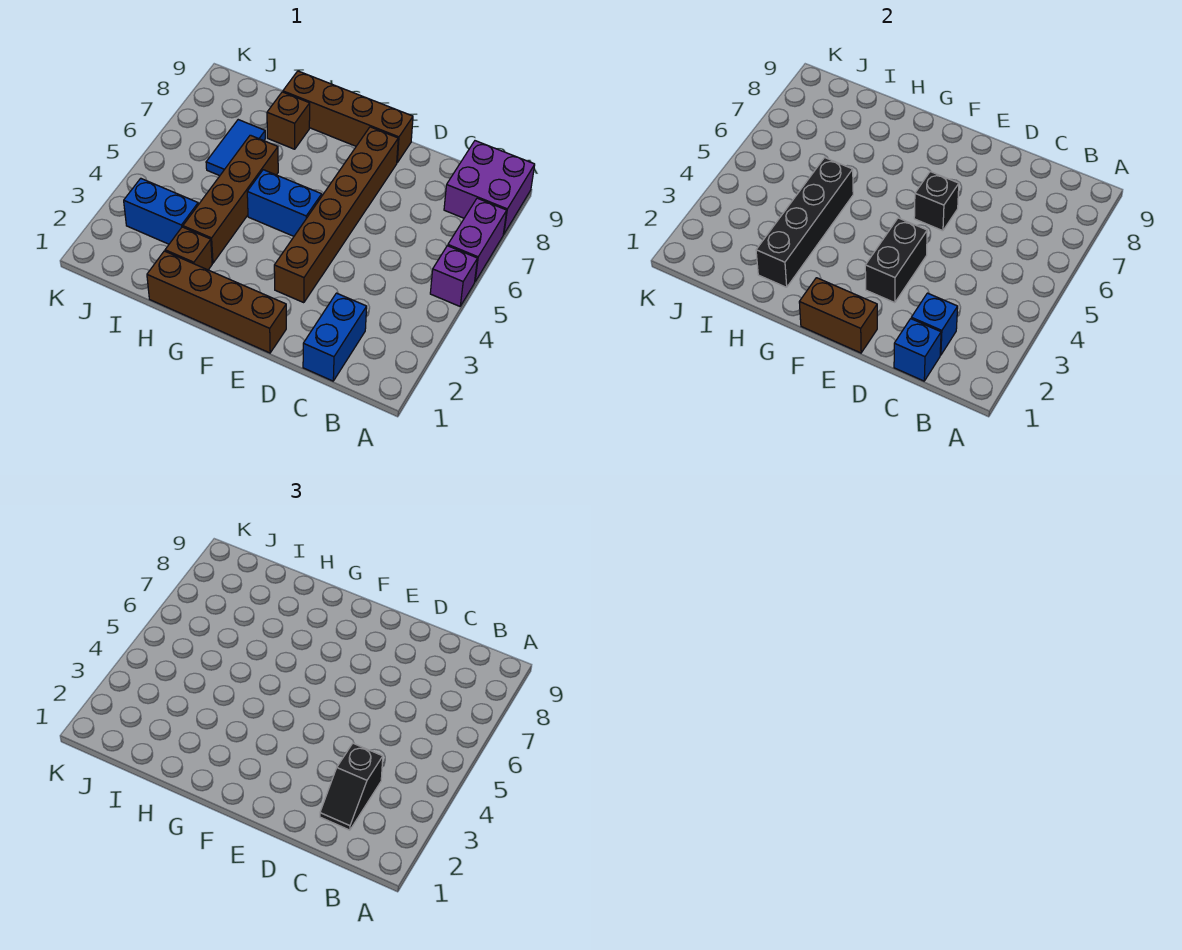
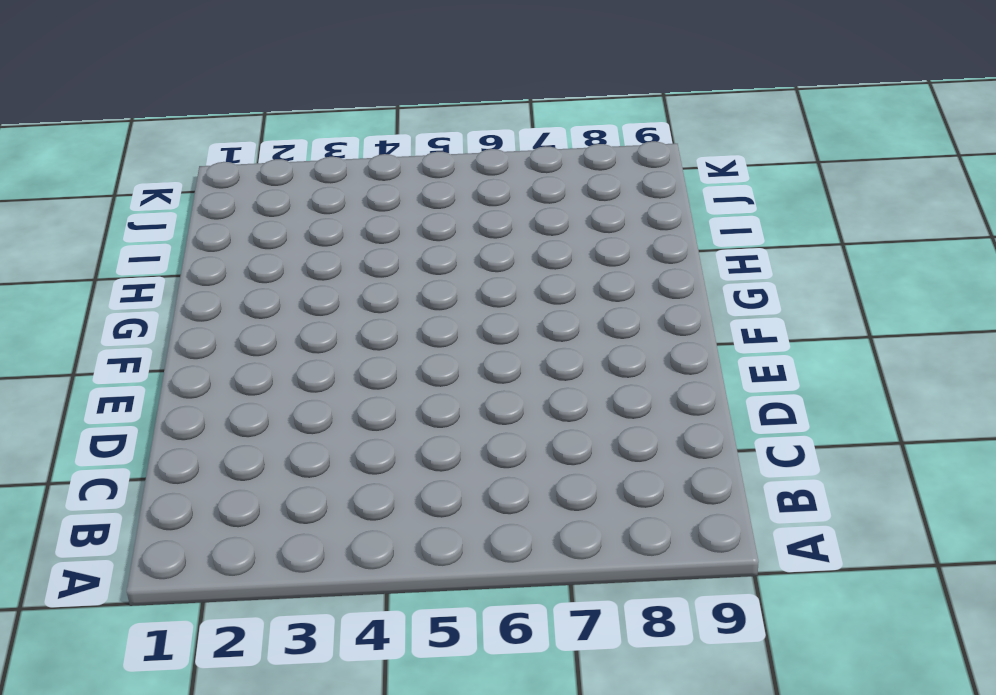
none -> purple 1x1 brick [430,246,477,306]
none -> purple 1x2 brick [448,198,507,281]
none -> purple 2x2 brick [444,141,535,234]

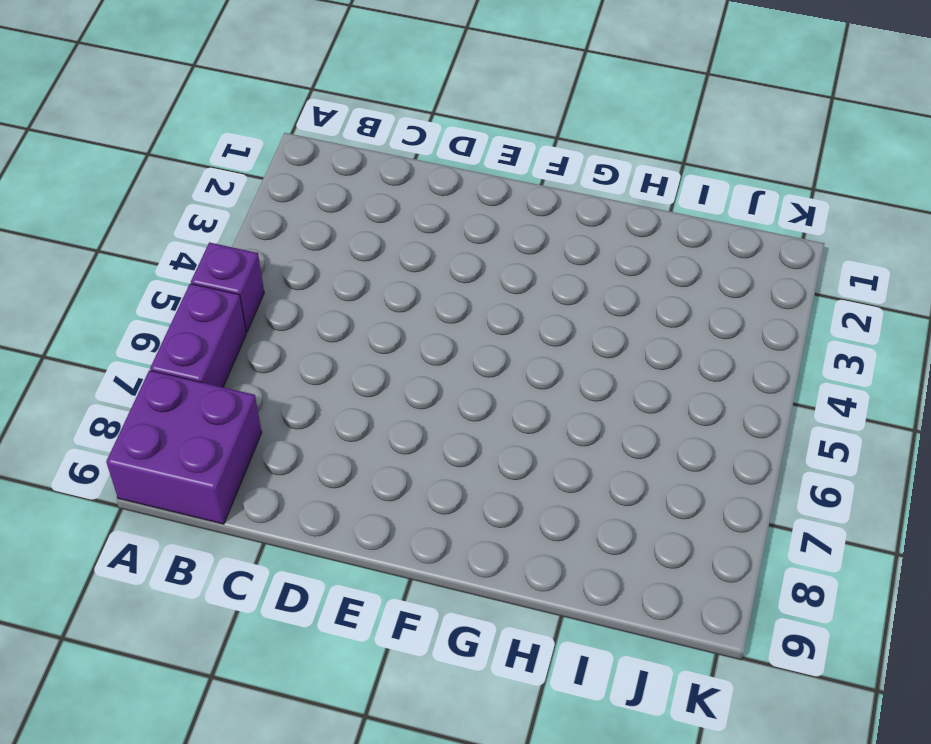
none -> blue 1x2 brick [303,293,367,381]
none -> brown 1x4 brick [147,251,286,353]
none -> brown 1x6 brick [274,127,398,303]

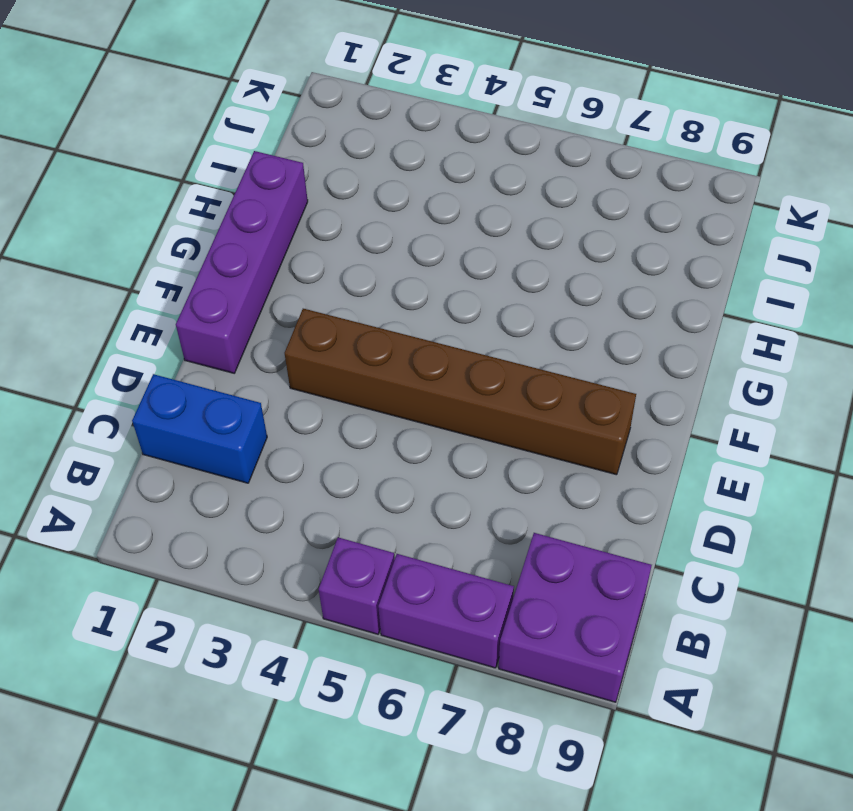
purple 1x4 brick [176,151,308,373] -> brown 1x4 brick [147,251,286,353]
none -> brown 1x4 brick [283,71,413,163]
none -> blue 1x2 brick [247,170,322,236]
none -> brown 1x1 brick [165,227,212,270]

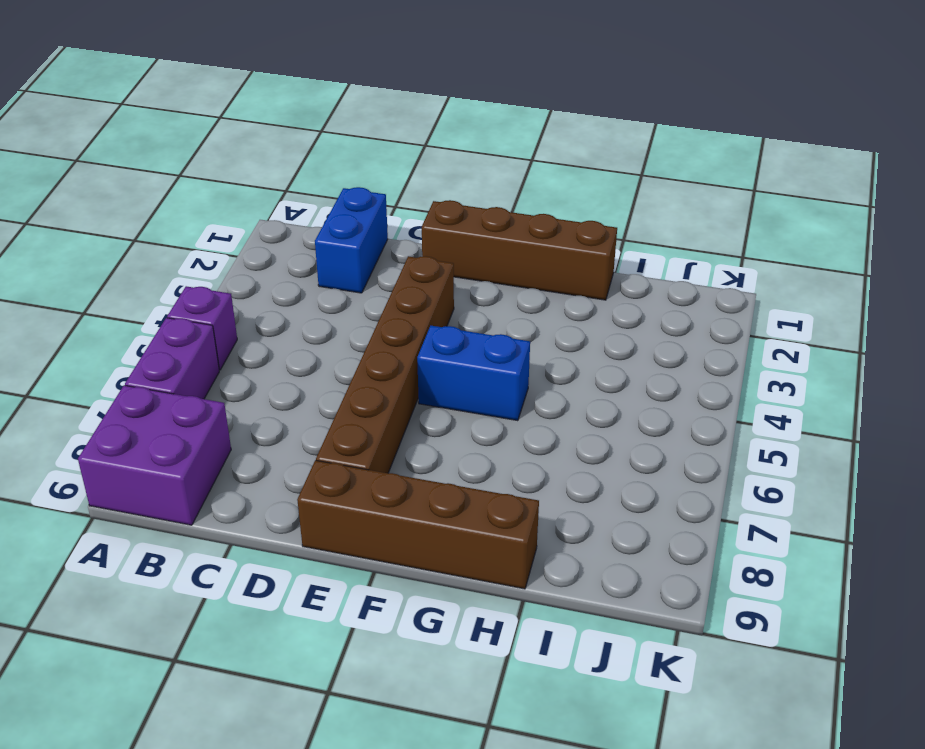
none -> brown 1x1 brick [165,227,212,270]
none -> brown 1x4 brick [183,135,278,263]
none -> brown 1x1 brick [267,92,310,149]

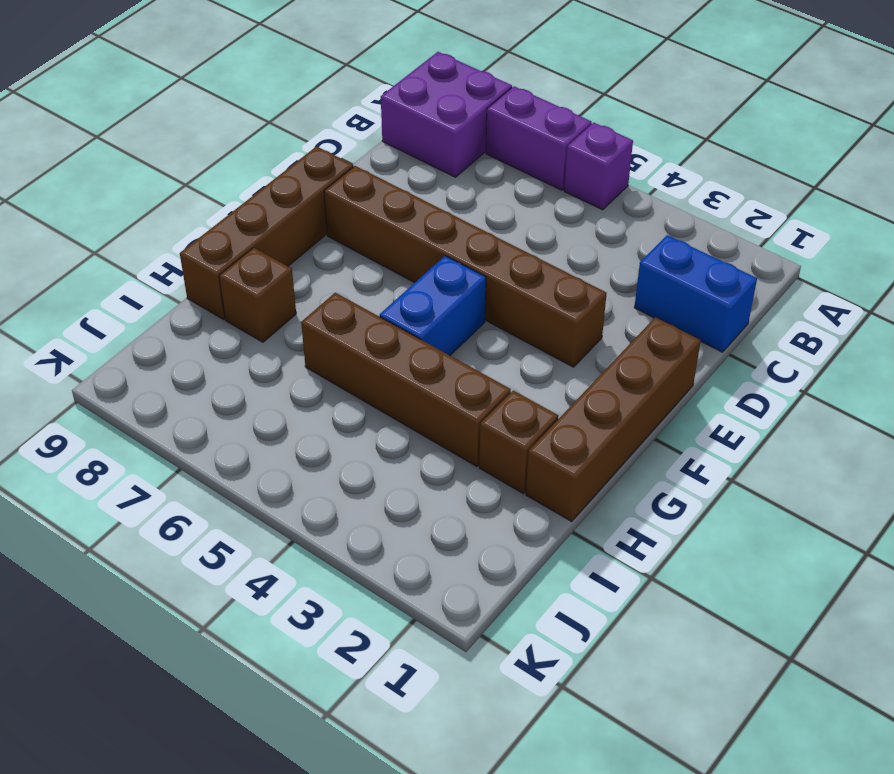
none -> blue 1x2 brick [124,178,198,244]
none -> blue 1x2 tile [206,120,265,176]
none -> blue 1x1 brick [894,319,941,381]

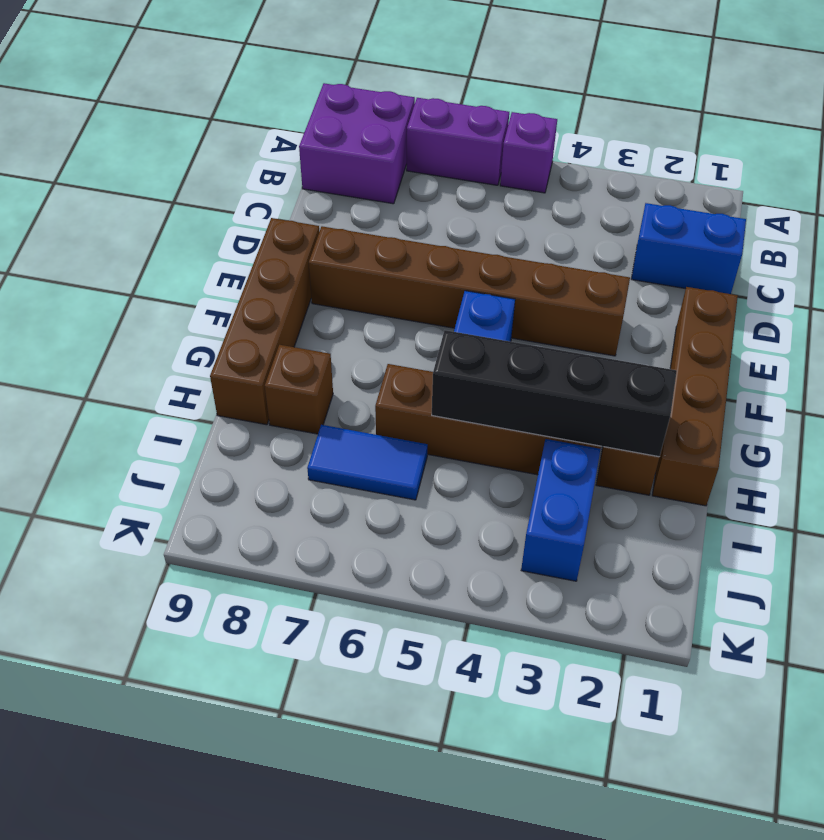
none -> blue 1x1 brick [894,319,941,381]
none -> blue 1x1 brick [911,293,958,355]
none -> brown 1x2 brick [799,278,877,353]

